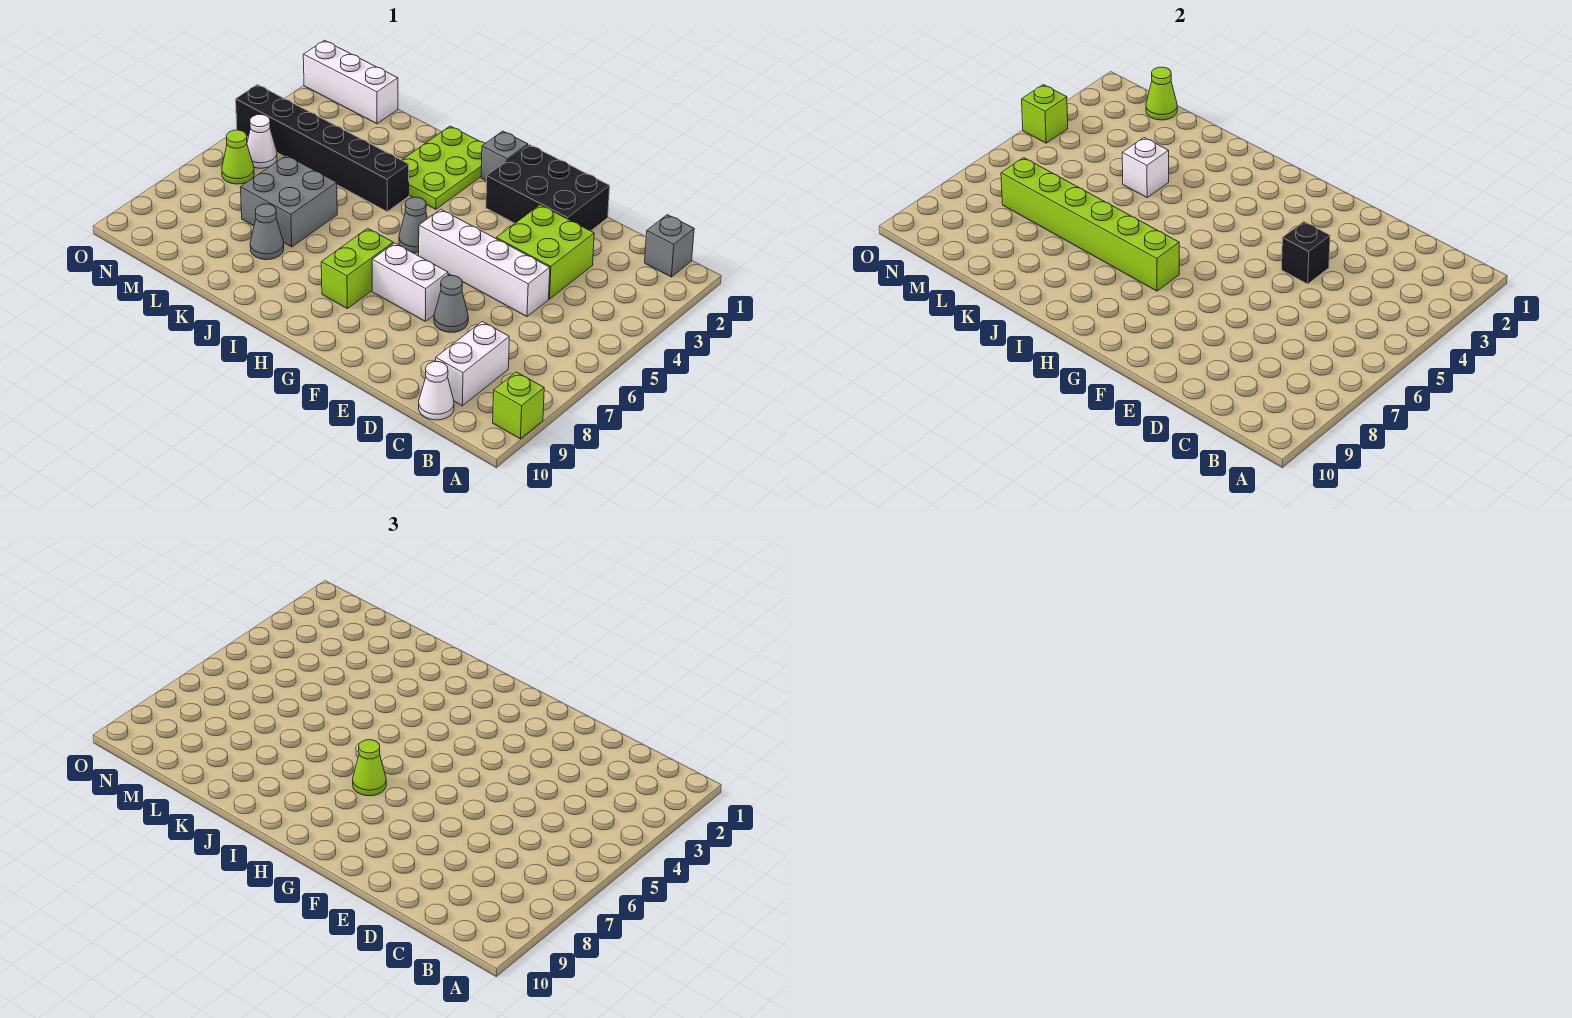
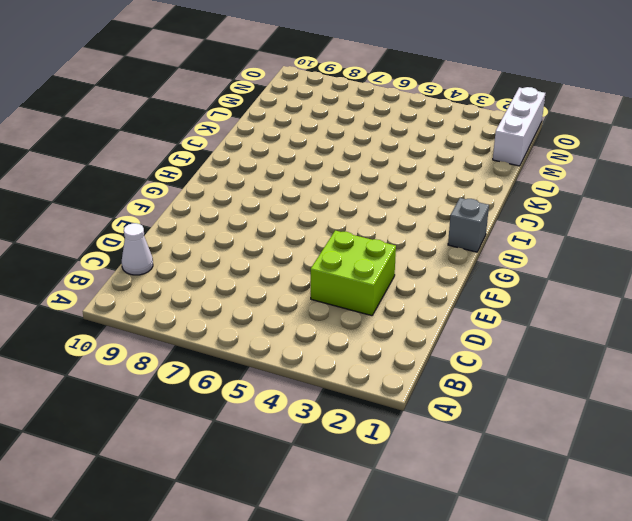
none -> lime 1x1 brick [493,372,544,439]
none -> grey 1x1 brick [645,215,694,277]
none -> white 1x2 brick [436,322,509,406]

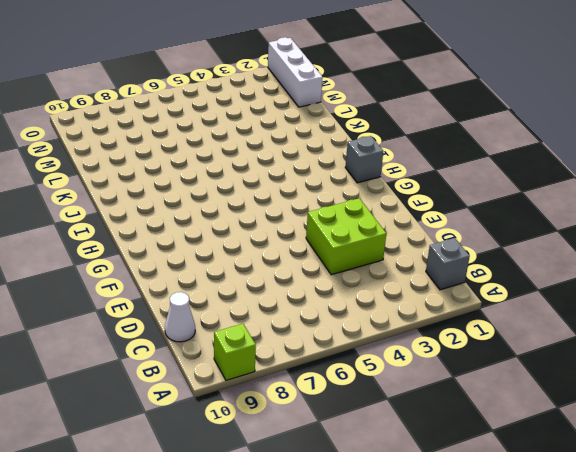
none -> white 1x2 brick [436,322,509,406]
none -> white 1x4 brick [419,209,550,317]
none -> black 2x3 brick [486,145,610,231]

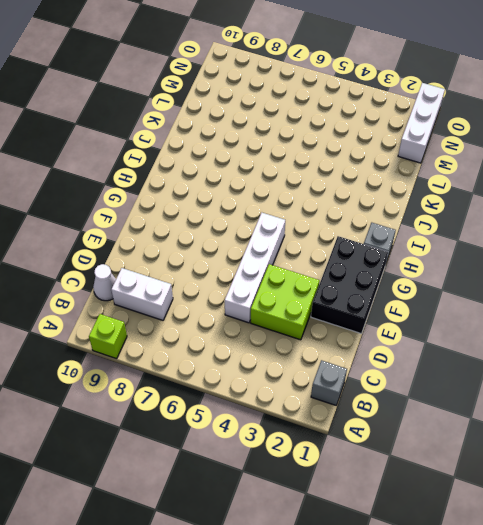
none -> grey 1x1 cone [434,276,468,332]
none -> white 1x2 brick [372,243,448,321]
none -> grey 1x1 cone [399,197,428,253]

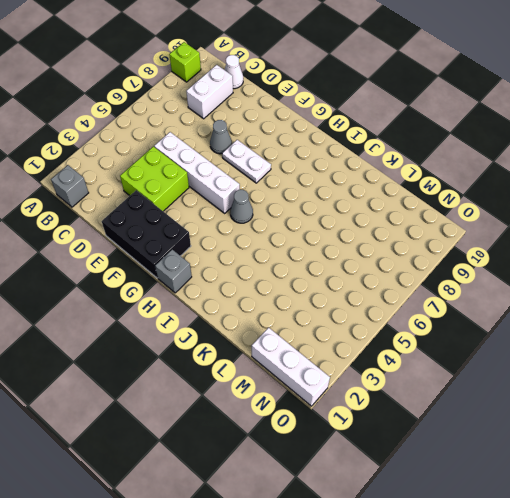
white 1x2 plate [222,140,271,183] -> white 1x2 brick [372,243,448,321]
none -> lime 1x2 brick [321,228,393,309]
none -> lime 2x3 plate [402,126,485,209]
none -> black 1x6 brick [236,85,409,211]

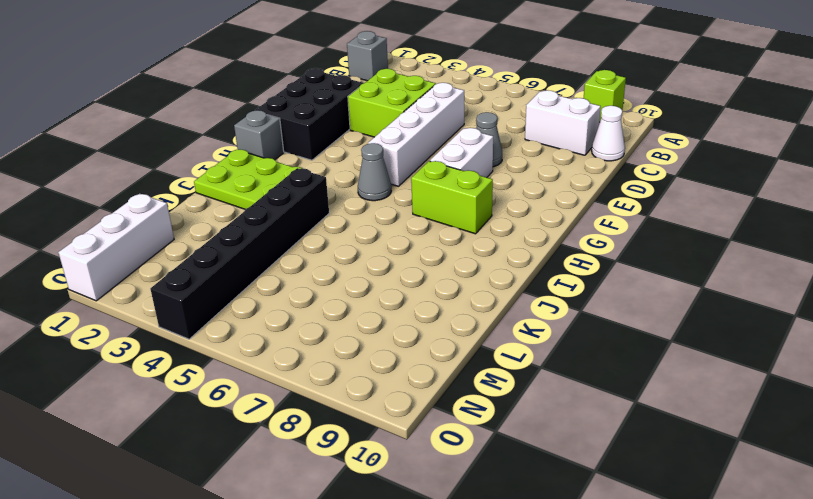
none -> grey 2x2 brick [241,155,337,247]
none -> grey 1x1 cone [250,204,284,260]
none -> white 1x1 cone [247,115,277,168]

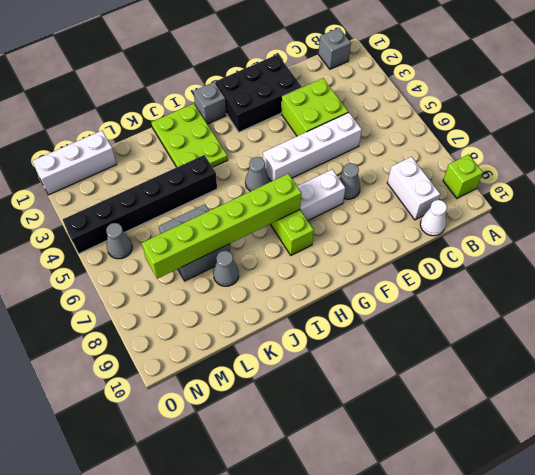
grey 1x1 cone [106,223,132,259] -> white 1x1 cone [247,115,277,168]
none -> lime 1x1 cone [222,130,254,184]
none -> black 1x1 brick [1282,222,1330,284]
none -> white 1x1 brick [1122,138,1169,197]

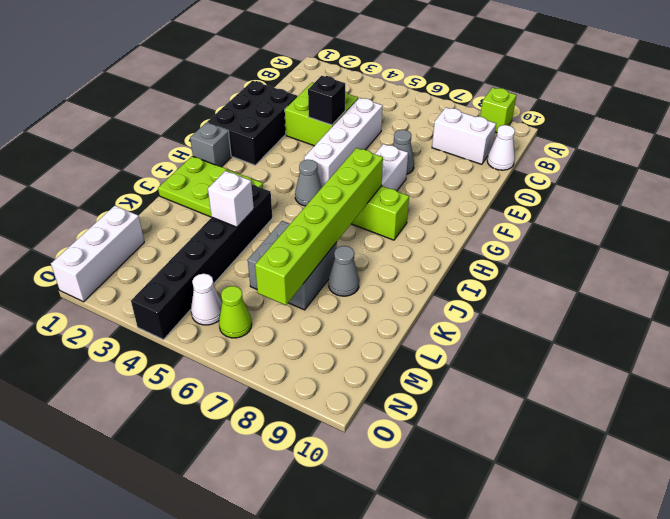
none -> grey 1x1 brick [645,215,694,277]
none -> lime 1x1 cone [1146,67,1177,120]
none -> lime 1x1 brick [1022,85,1068,143]

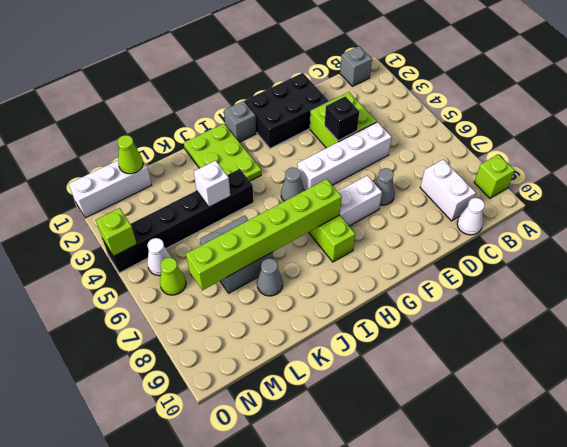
none -> lime 1x1 cone [353,740,386,796]

